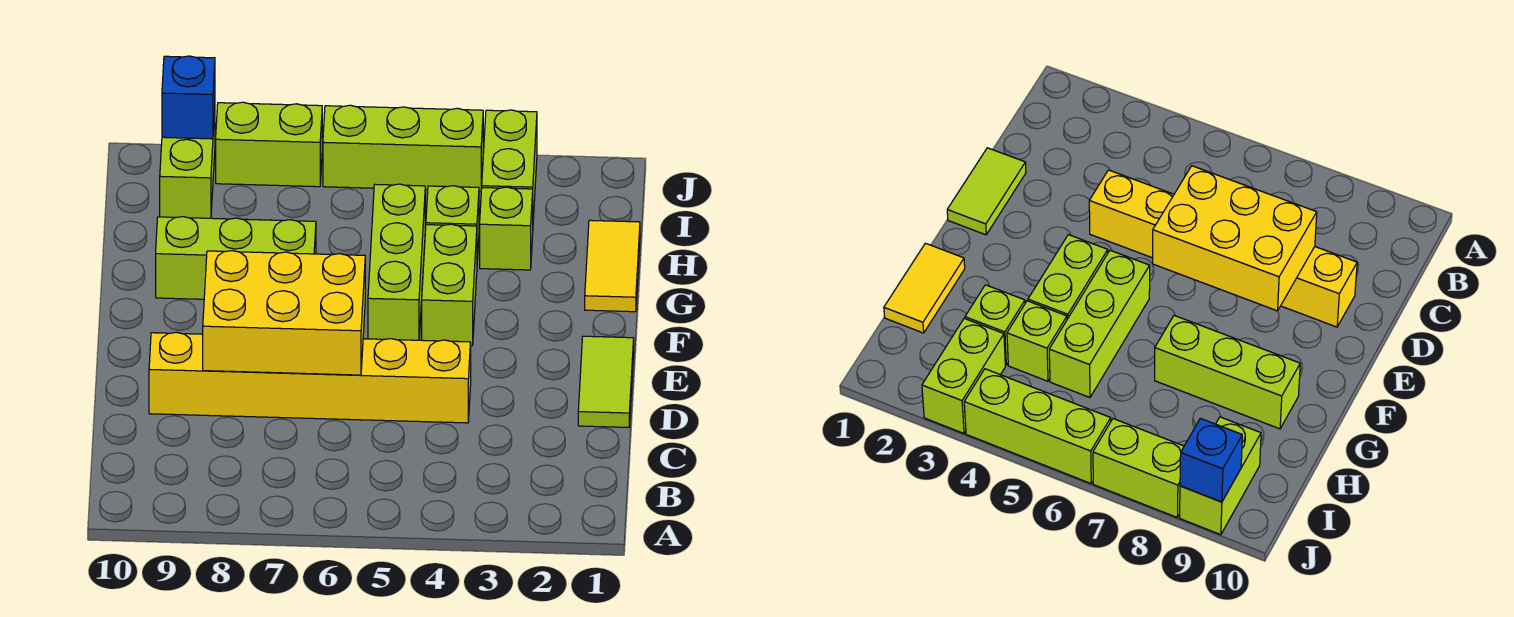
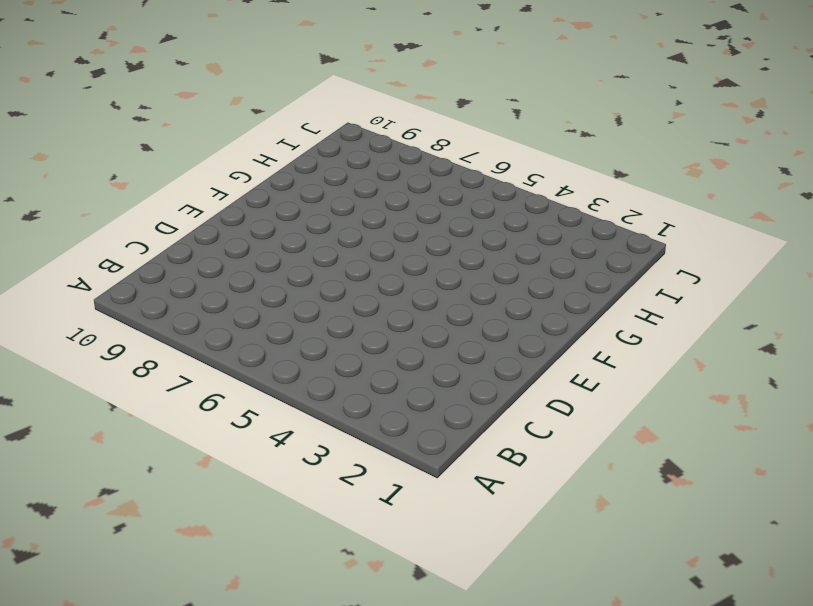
none -> lime 1x2 tile [578,336,634,427]
none -> yellow 1x6 brick [149,332,471,423]
none -> lime 1x2 brick [422,224,477,346]

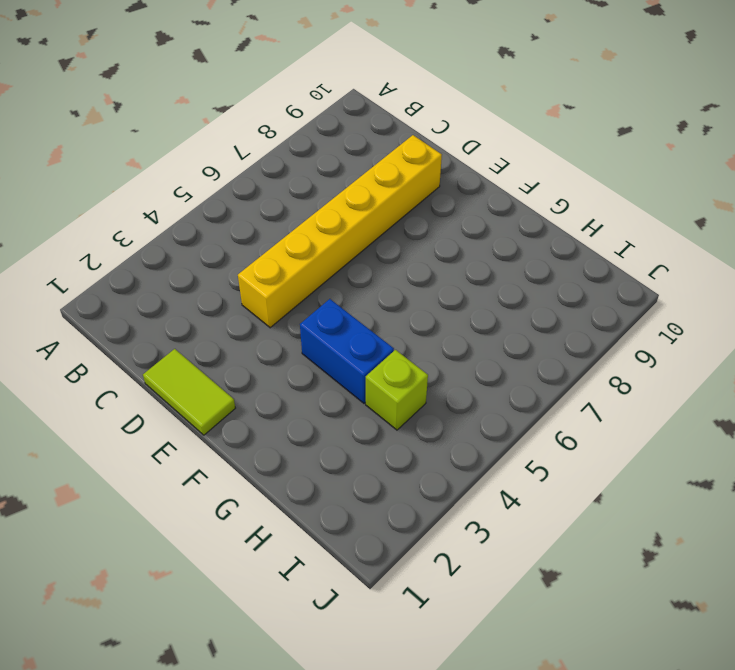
blue 1x2 brick [300,299,394,403] -> lime 1x2 brick [422,224,477,346]
none -> lime 1x3 brick [368,184,425,340]
none -> yellow 1x2 tile [585,220,640,312]
none -> lime 1x3 brick [156,217,316,299]

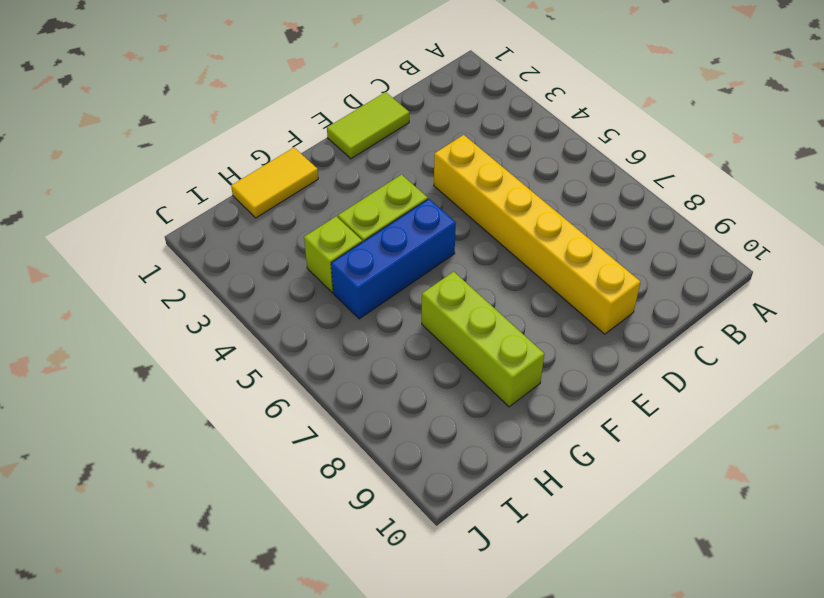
blue 1x3 brick [331,199,456,319] -> lime 1x3 brick [368,184,425,340]
none -> lime 1x1 brick [480,187,533,270]
none -> lime 1x2 brick [482,110,537,219]
none -> lime 1x2 brick [160,112,215,218]

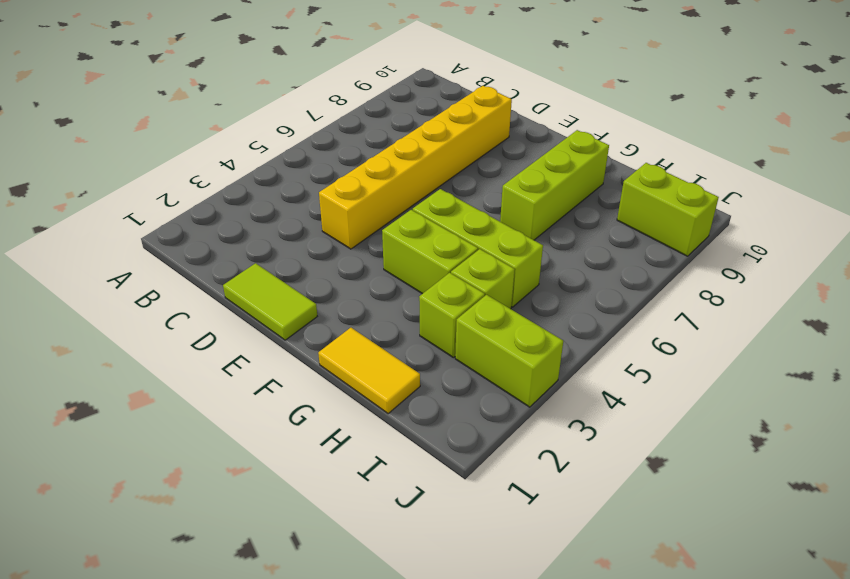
none -> lime 1x3 brick [323,105,483,191]
none -> lime 1x2 brick [216,102,322,187]
none -> yellow 2x3 brick [203,251,365,375]

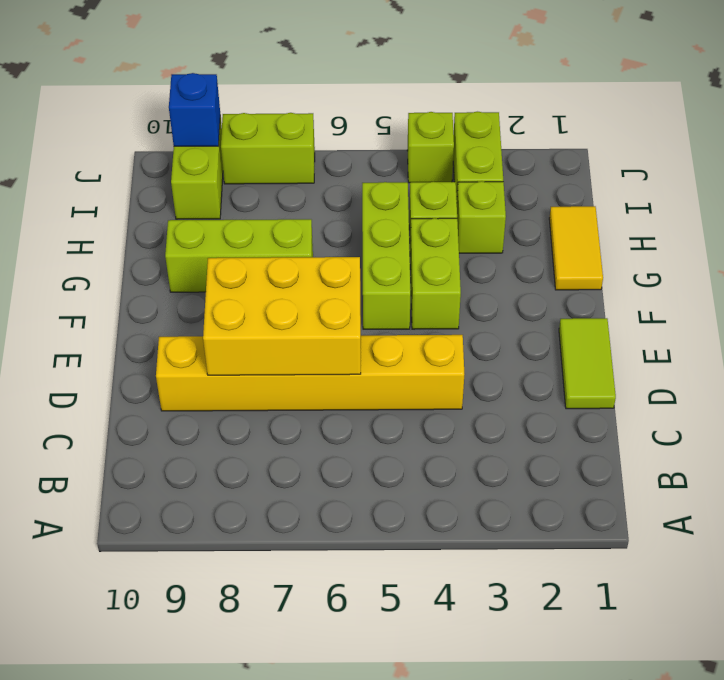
lime 1x1 brick [407,112,454,183] -> lime 1x3 brick [323,105,483,191]

